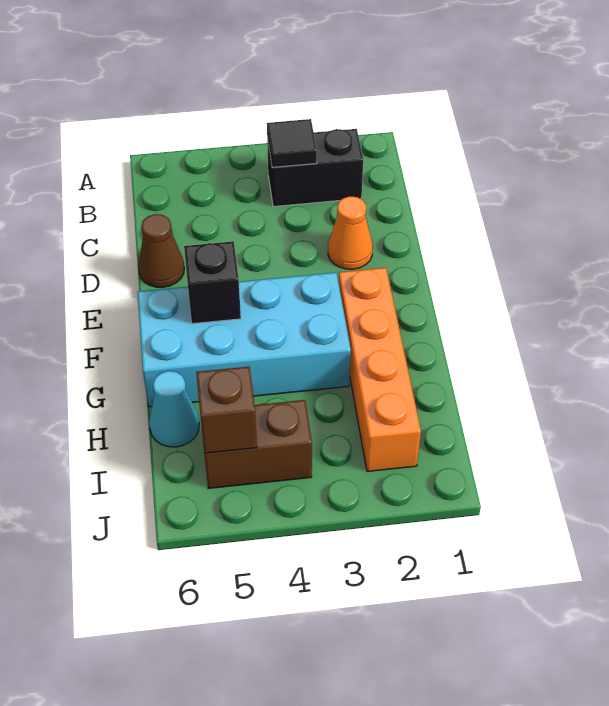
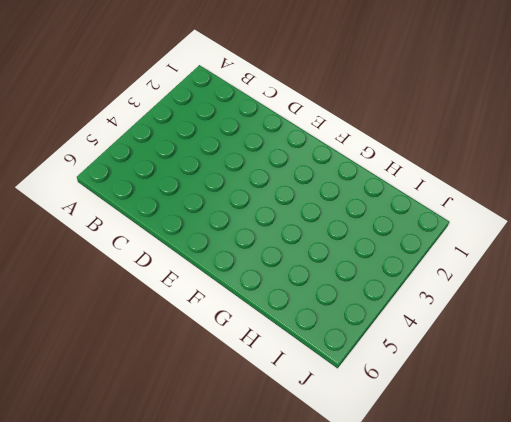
none -> black 1x2 brick [267,129,363,207]
none -> orange 1x1 cone [328,196,373,269]

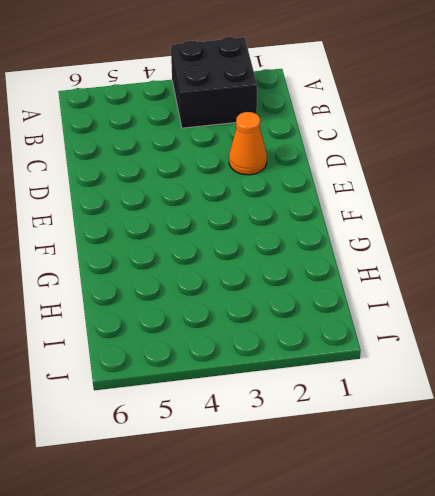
black 2x2 brick [171,37,257,128] -> black 1x2 brick [267,129,363,207]
none -> brown 1x1 cone [138,214,184,287]
none -> orange 1x4 brick [339,268,421,472]

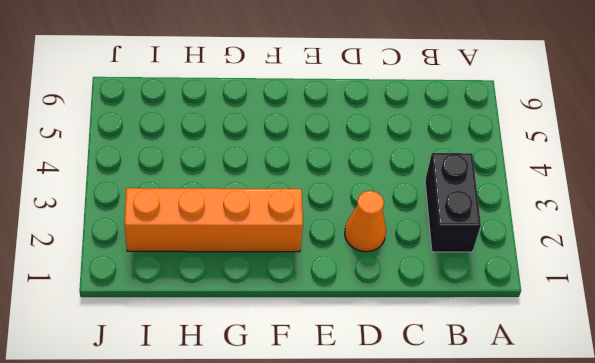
none -> brown 1x1 cone [138,214,184,287]
none -> cyan 2x4 brick [138,273,351,407]

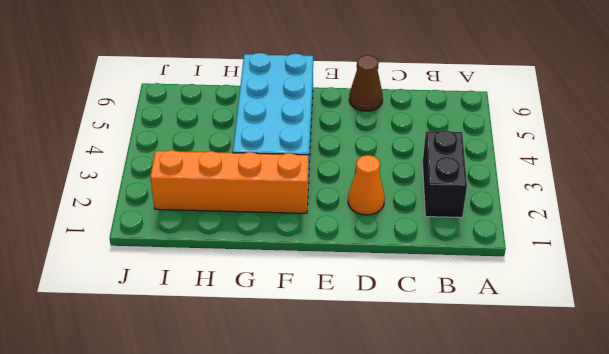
none -> cyan 1x1 cone [149,371,199,447]
none -> brown 1x2 brick [205,400,312,488]

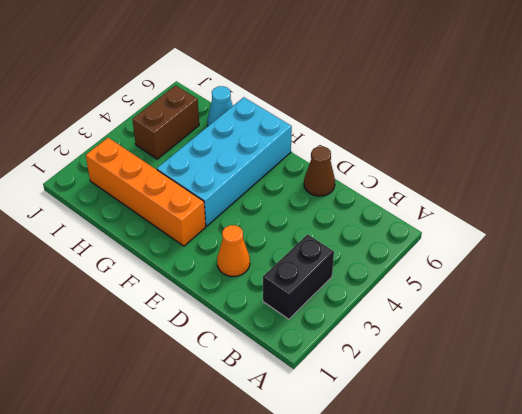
none -> black 1x1 tile [267,119,317,167]
none -> black 1x1 brick [184,241,241,324]

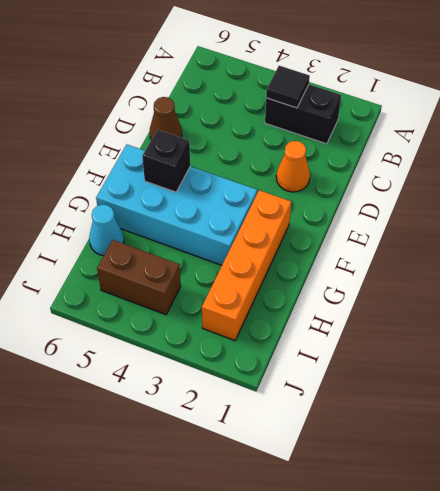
none -> brown 1x1 brick [196,367,257,453]

